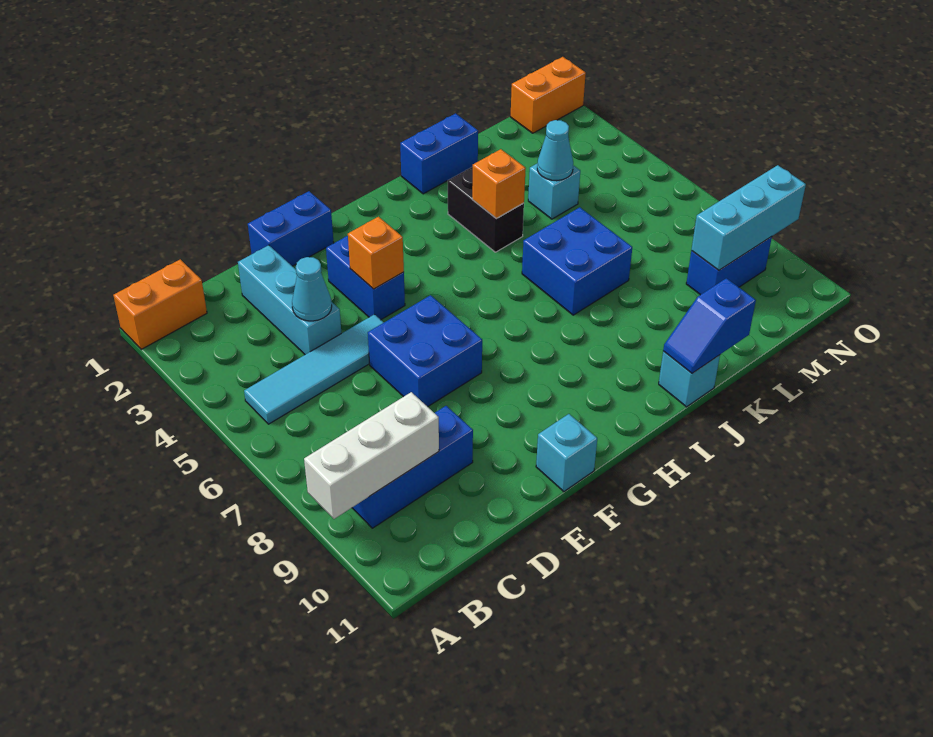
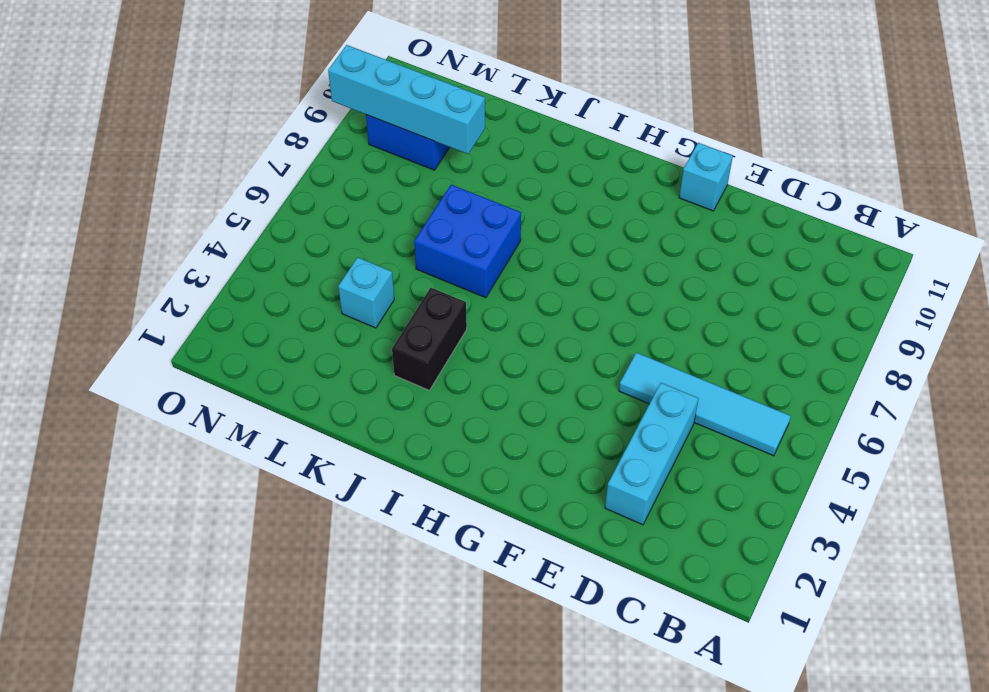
cyan 1x4 brick [328,45,485,154] -> cyan 1x3 brick [692,165,806,270]
none -> orange 1x2 brick [113,259,207,349]
none -> blue 1x3 brick [352,406,473,528]
none -> blue 1x2 brick [248,191,334,266]

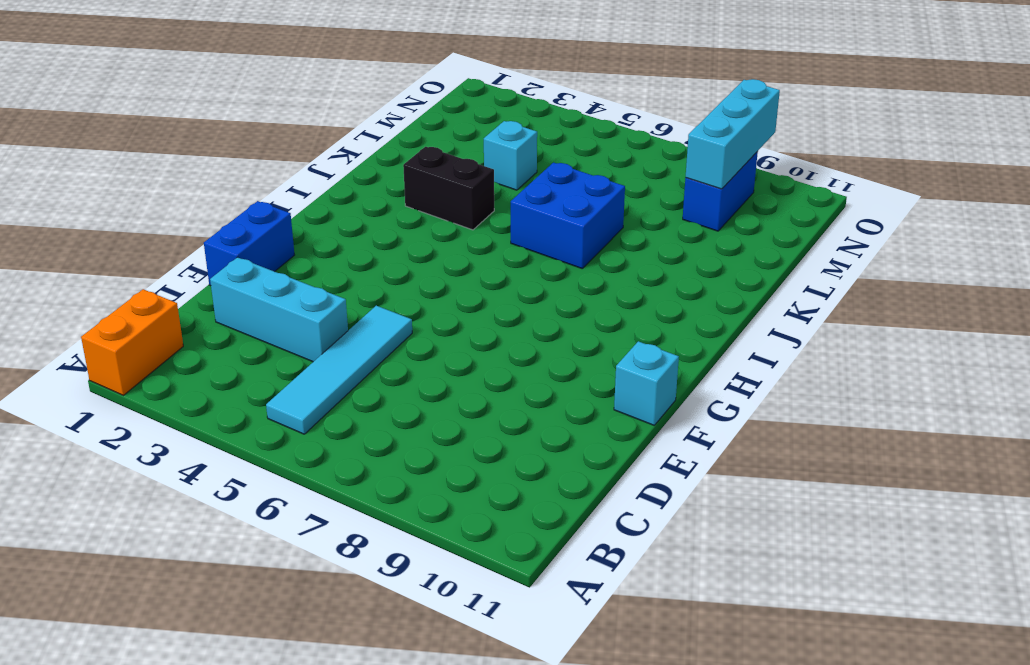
none -> blue 1x3 brick [352,406,473,528]
none -> blue 2x2 brick [368,295,482,407]
none -> blue 1x2 brick [326,236,405,320]

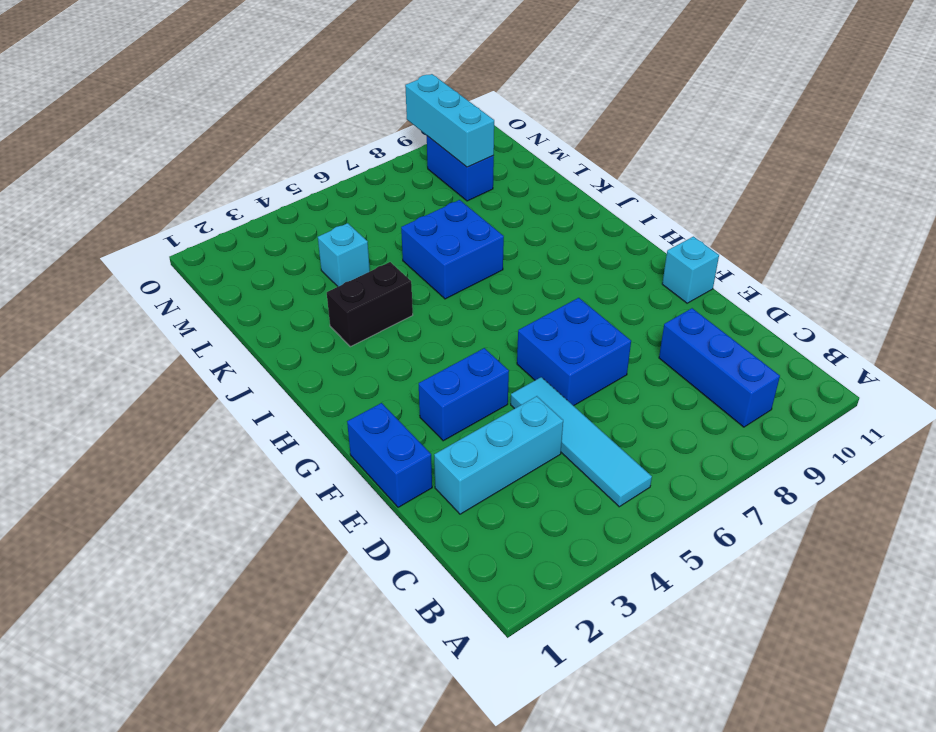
none -> orange 1x2 brick [113,259,207,349]
none -> blue 1x2 brick [400,113,478,194]
none -> cyan 1x1 brick [659,351,720,407]

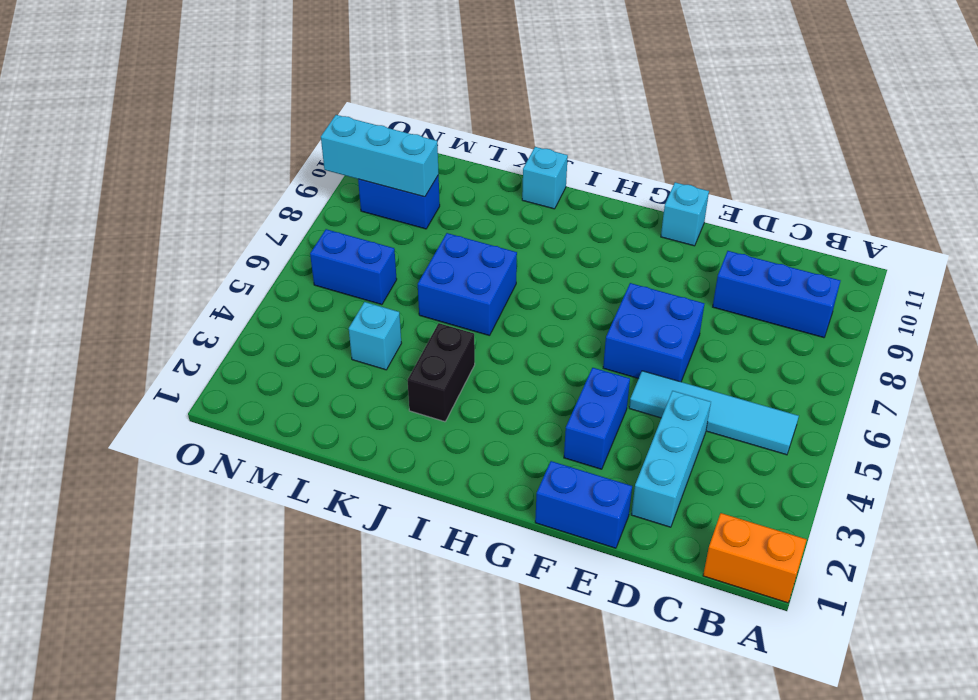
blue 1x2 brick [310,229,397,305] -> blue 1x2 brick moved to [400,113,478,194]
none -> orange 1x2 brick [511,57,586,133]
none -> white 1x3 brick [304,392,439,519]
none -> cyan 1x1 cone [292,257,332,321]

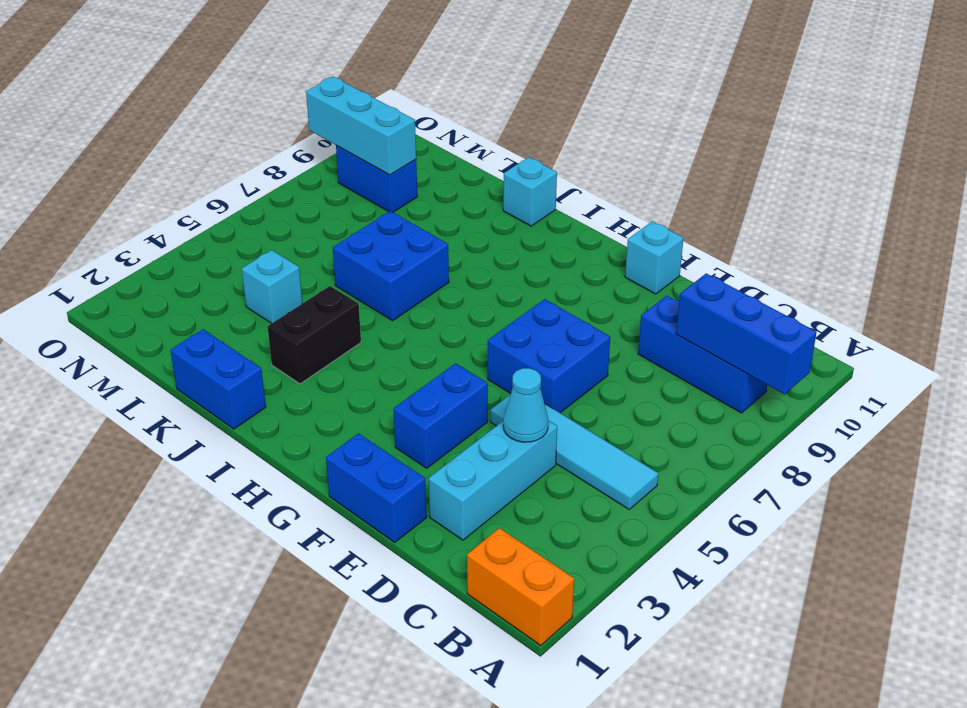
blue 1x3 brick [676,273,817,394] -> white 1x3 brick [304,392,439,519]
none -> orange 1x2 brick [511,57,586,133]
none -> orange 1x1 brick [348,217,404,289]
none -> orange 1x1 brick [472,149,526,219]

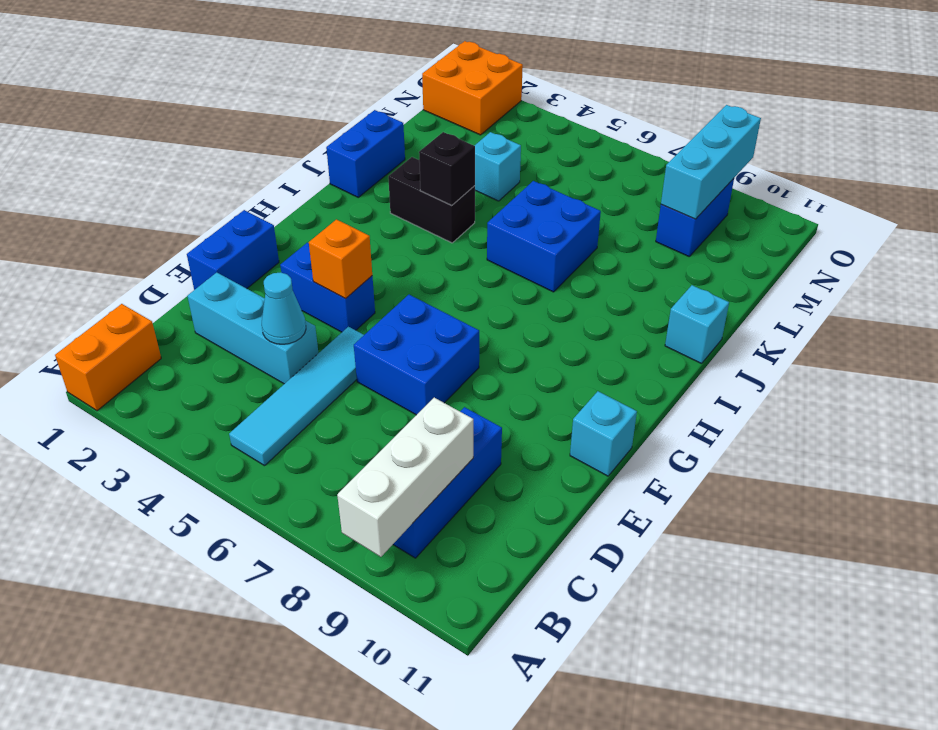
black 1x1 brick [419,132,475,206] -> orange 1x1 brick [472,149,526,219]
orange 2x2 brick [422,41,523,135] -> orange 1x2 brick [511,57,586,133]
none -> blue 1x2 slope [663,278,756,373]
none -> cyan 1x1 cone [537,120,573,181]

